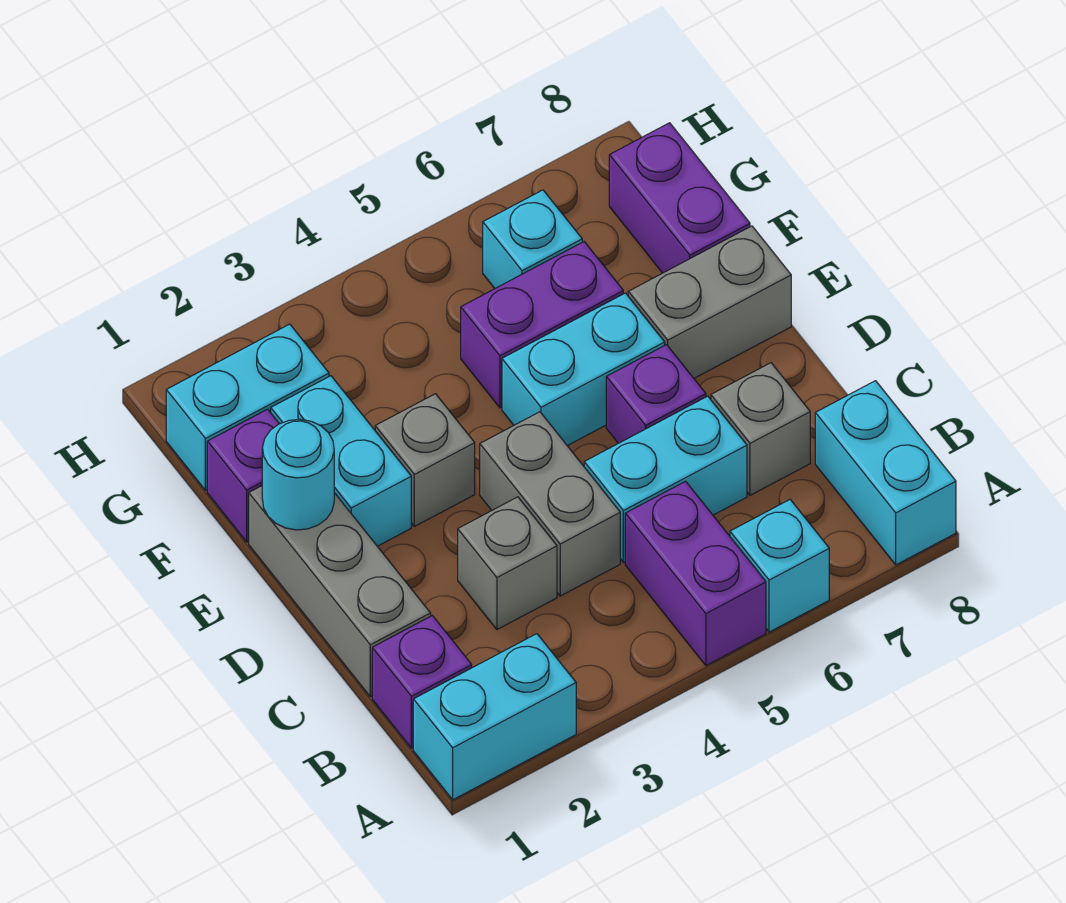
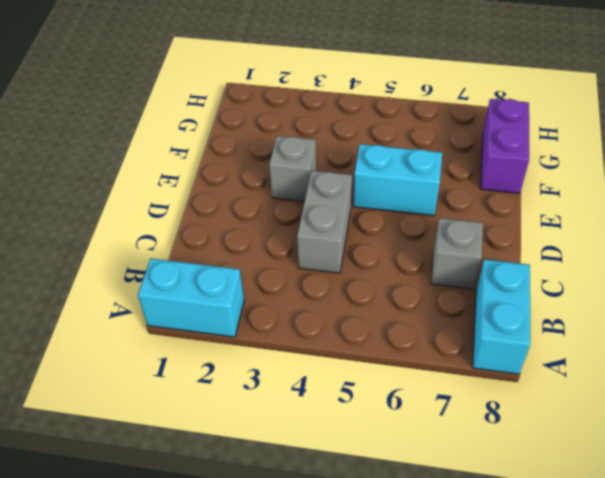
none -> purple 1x2 brick [625,481,766,666]
none -> cyan 1x1 brick [730,500,829,632]
none -> purple 1x1 brick [372,616,472,748]

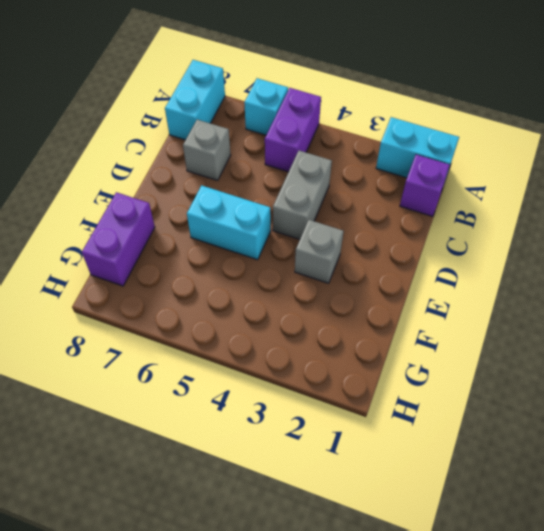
none -> grey 1x3 brick [249,486,431,697]
none -> grey 1x1 brick [458,497,557,629]
none -> cyan 1x2 brick [584,396,747,563]

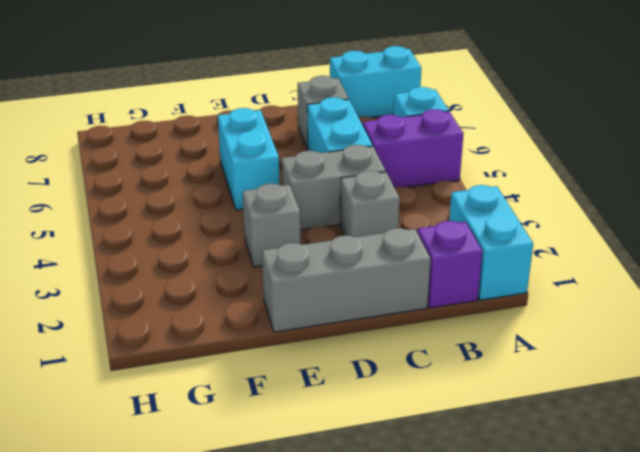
none -> purple 1x1 brick [606,345,706,443]
none -> cyan 1x2 brick [271,376,411,546]
none -> grey 1x2 brick [628,226,791,378]

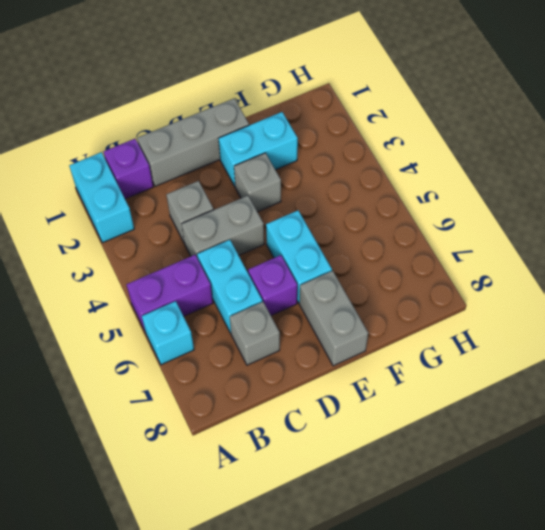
none -> cyan 1x2 brick [815,381,956,565]
none -> purple 1x1 brick [207,409,279,542]
none -> purple 1x2 brick [461,242,623,408]

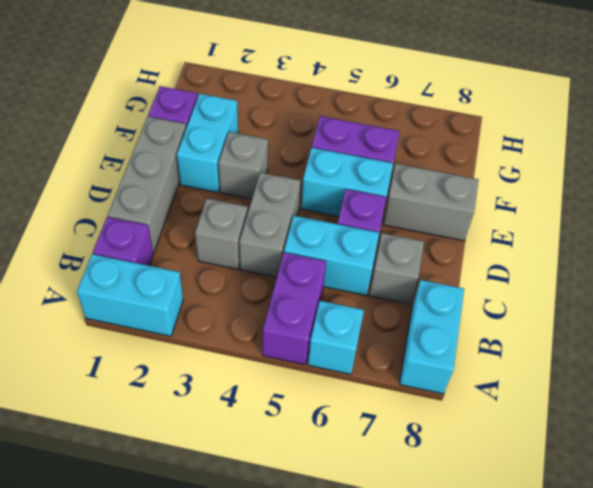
none -> purple 1x2 brick [609,123,750,273]
none -> cyan 1x2 brick [166,324,329,490]
none -> cyan 1x1 brick [483,190,582,288]

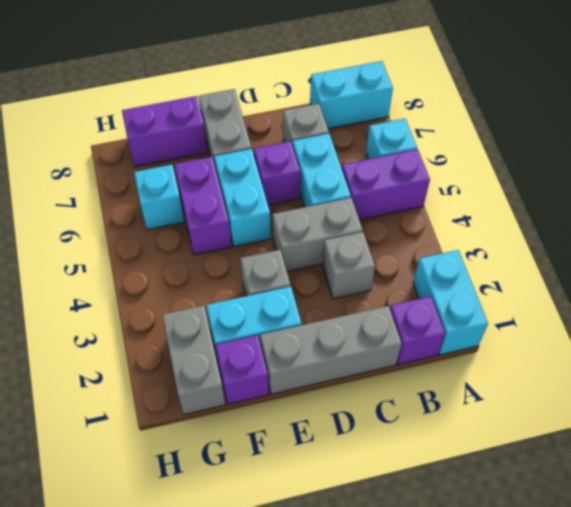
grey 1x2 brick [162,306,225,415] -> cyan 1x2 brick [166,324,329,490]
none -> cyan 1x1 round brick [262,419,334,530]

